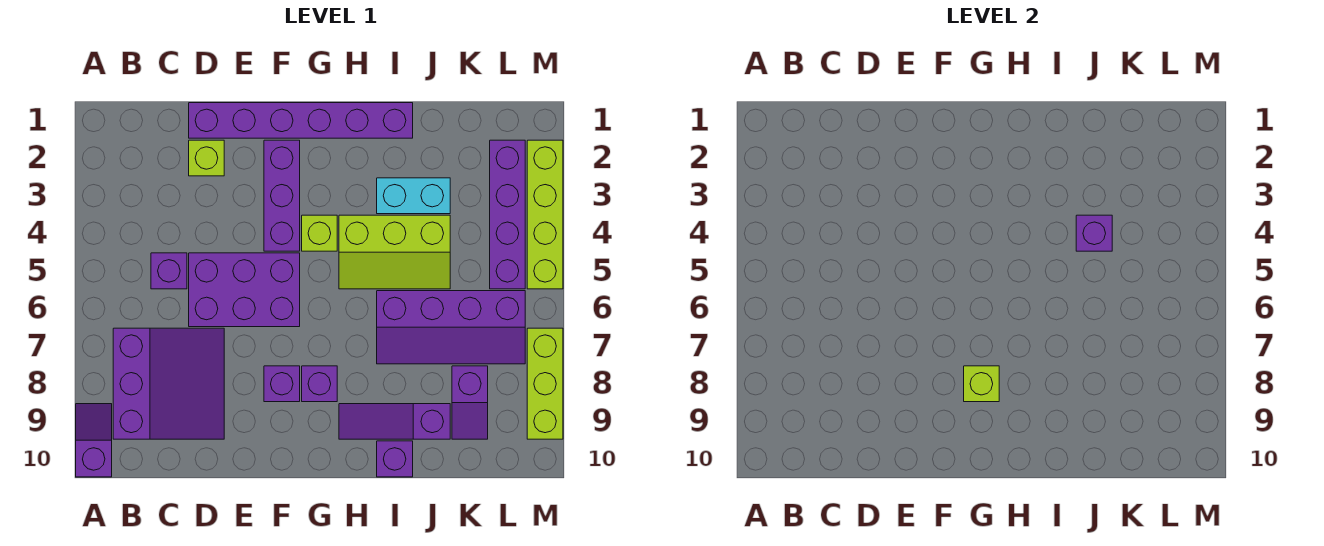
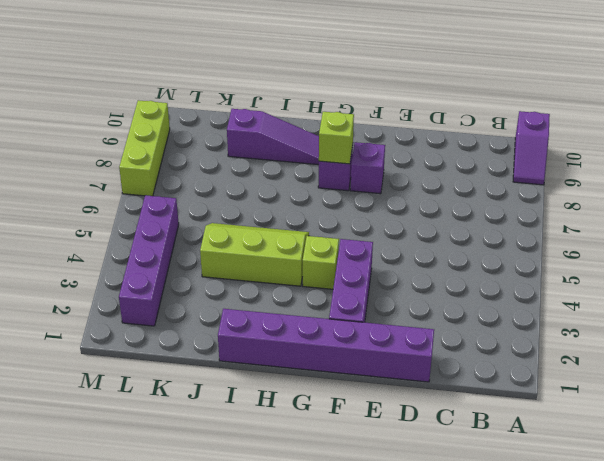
none -> purple 3x3 slope [113,328,224,439]
none -> purple 1x1 brick [151,253,187,289]
none -> lime 1x1 brick [189,140,224,176]

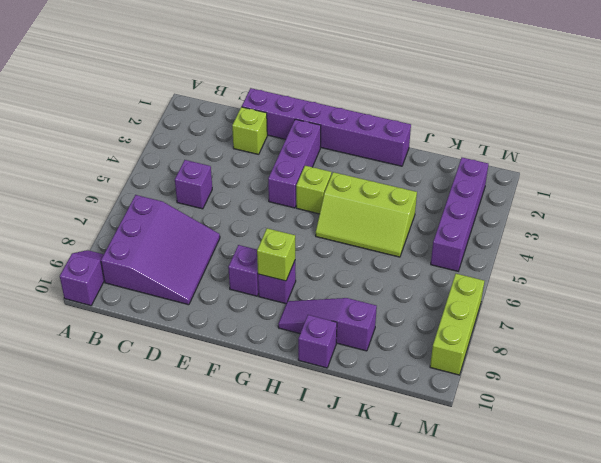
none -> purple 2x3 brick [189,253,300,327]
none -> cyan 1x2 brick [377,178,450,214]
none -> purple 2x4 slope [377,291,525,364]

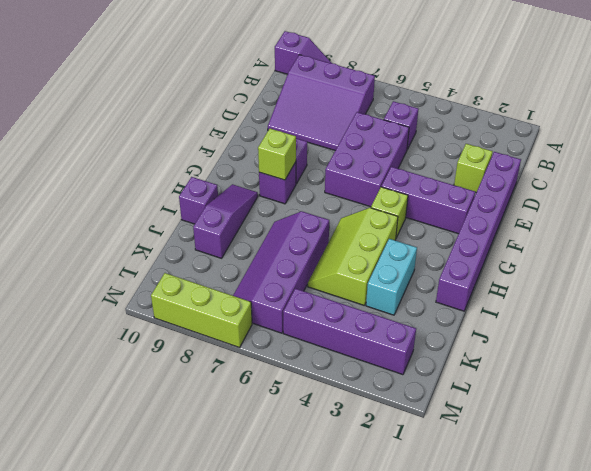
none -> purple 1x2 slope [452,366,488,439]
none -> lime 1x4 brick [527,140,563,289]
none -> purple 1x1 brick [1076,215,1112,251]

